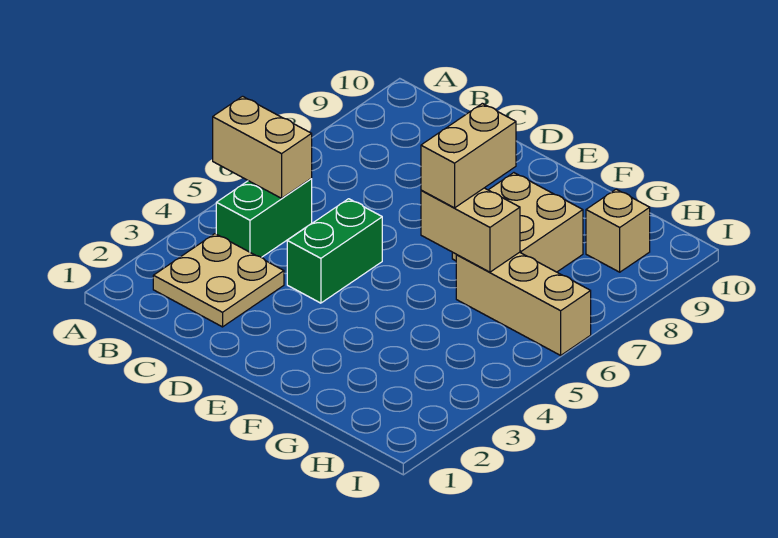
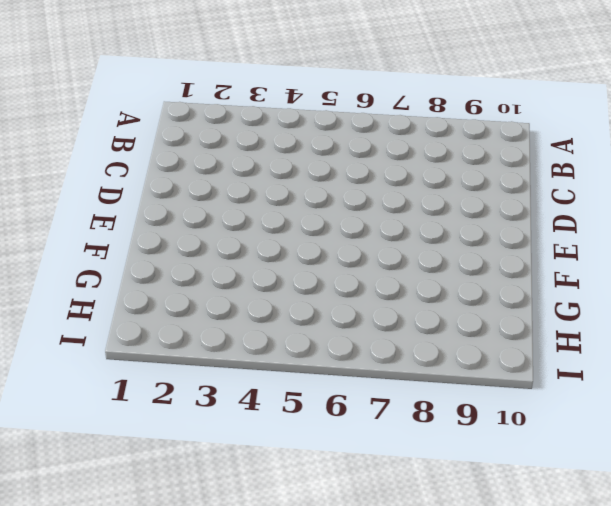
none -> tan 2x2 plate [153,234,284,327]
none -> green 1x2 brick [216,179,312,257]

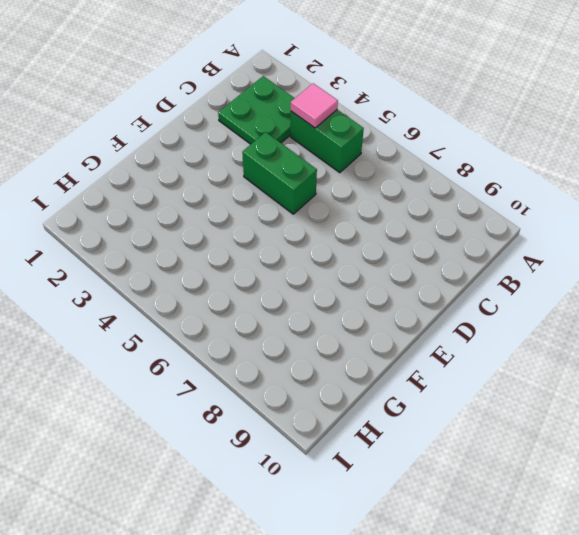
green 2x2 plate [218,76,295,144] -> tan 2x2 plate [153,234,284,327]
pink 1x1 tile [291,83,338,128] -> none
none -> tan 2x2 brick [452,173,583,272]
none -> tan 1x3 brick [456,252,591,355]

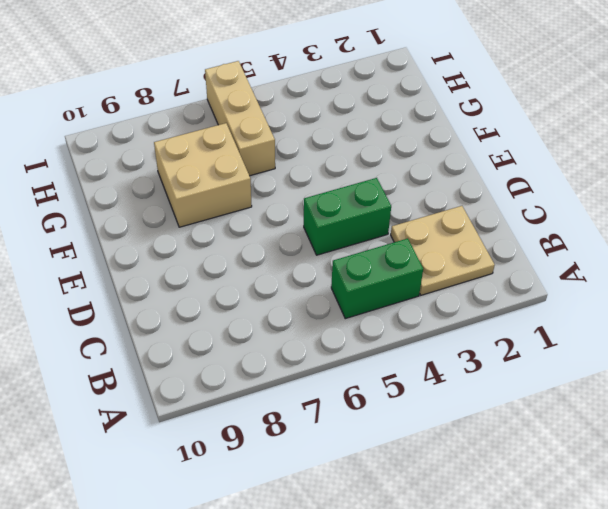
none -> tan 1x1 brick [586,189,650,272]
none -> tan 1x2 brick [213,96,312,198]

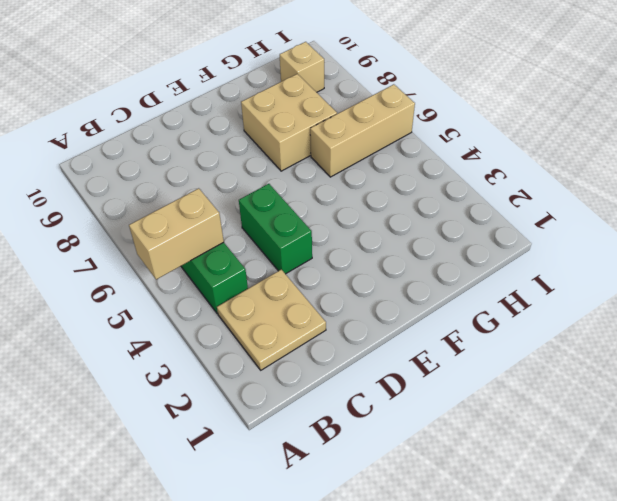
none -> tan 1x2 brick [421,188,520,272]
none -> tan 1x2 brick [421,103,516,208]

